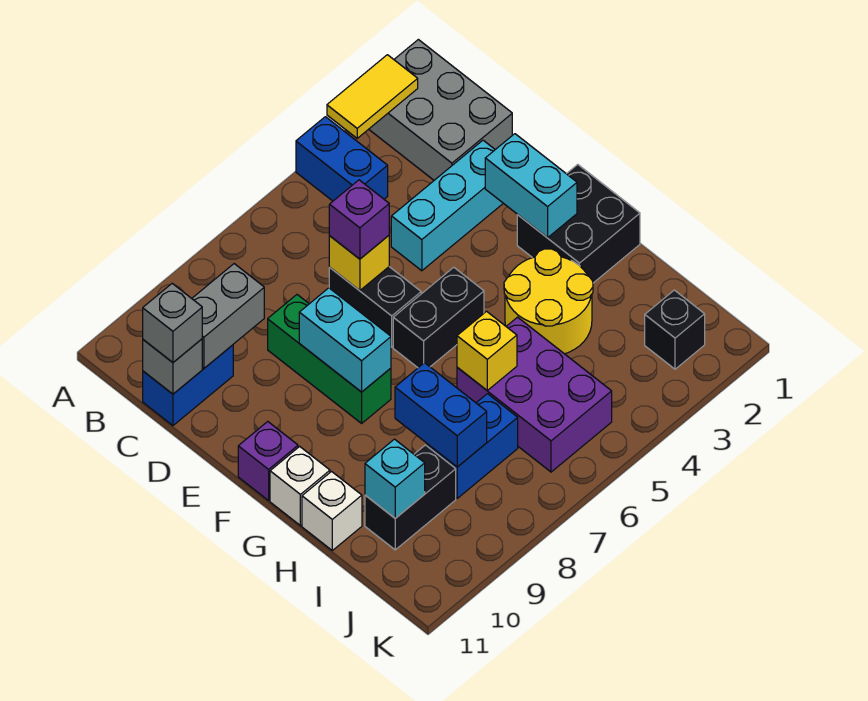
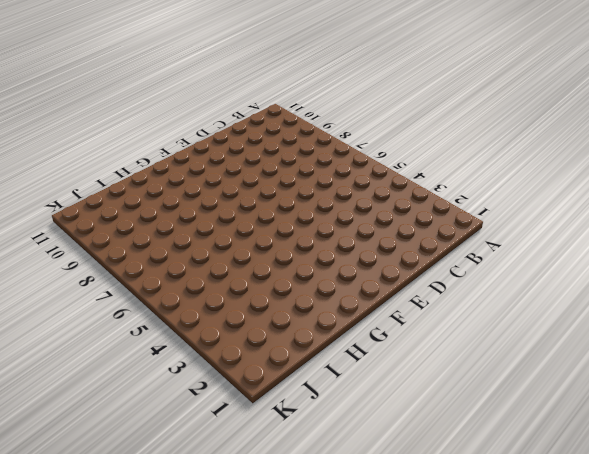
none -> grey 2x3 brick [369,40,512,180]
none -> blue 1x2 brick [296,117,388,201]
none -> blue 1x2 brick [143,345,233,426]

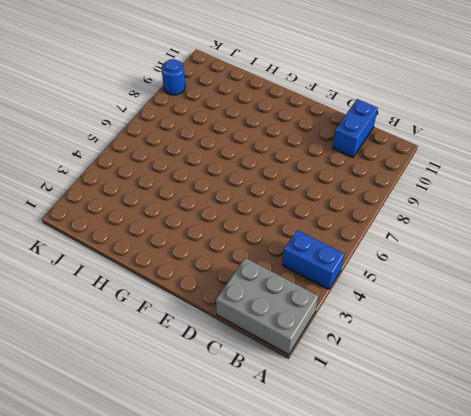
blue 1x1 round brick [162,59,185,95] -> none
none -> cyan 1x3 brick [391,140,503,271]
none -> black 1x2 brick [329,267,421,347]
none -> green 1x3 brick [268,295,391,423]

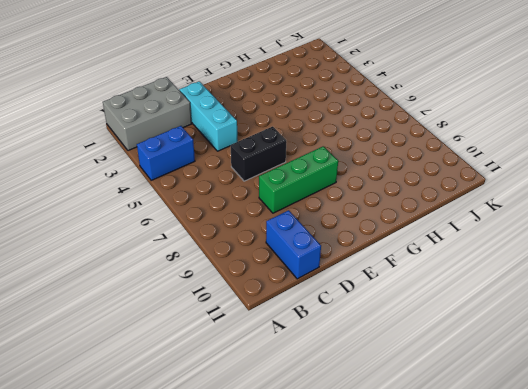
none -> black 2x2 brick [517,165,640,283]
none -> black 1x2 brick [393,267,484,368]
none -> purple 1x1 brick [238,422,298,501]

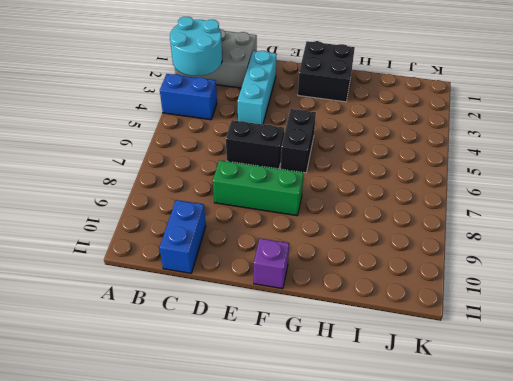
cyan 2x2 round brick [170,17,222,76] -> yellow 1x2 tile [327,55,418,138]
none -> yellow 2x2 round brick [504,249,593,354]
none -> white 1x1 brick [270,446,330,526]
none -> purple 2x3 brick [457,317,612,472]

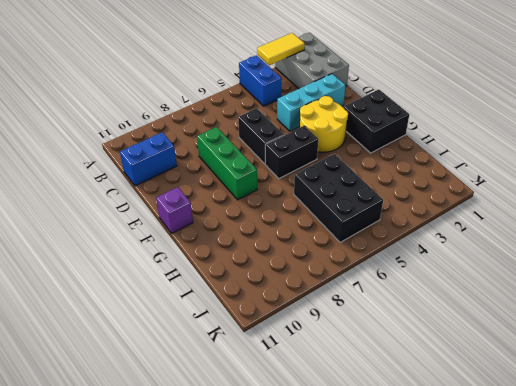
yellow 2x2 round brick [300,96,348,152] -> yellow 2x2 round brick moved to [504,249,593,354]
black 2x3 brick [294,154,383,242] -> purple 2x3 brick [457,317,612,472]
none -> white 1x1 brick [270,446,330,526]
none -> white 1x1 brick [302,472,362,550]
none -> blue 1x2 brick [427,394,518,498]

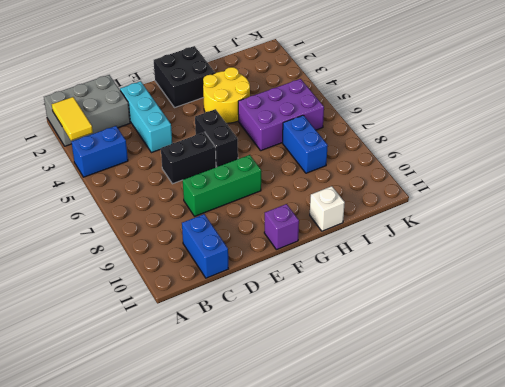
none -> white 1x1 brick [270,446,330,526]
none -> black 1x2 brick [365,445,456,550]
none -> black 1x1 brick [645,290,705,369]

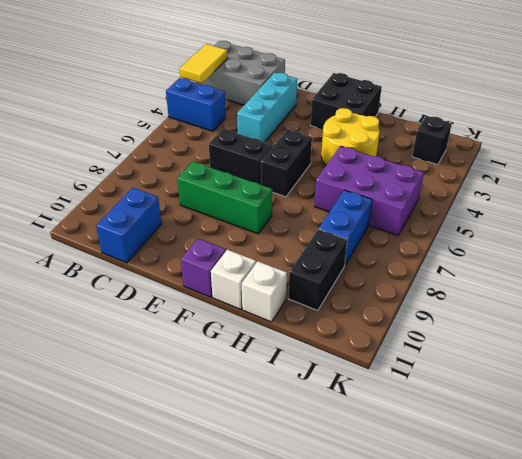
none -> grey 1x2 brick [192,264,264,368]
none -> grey 1x1 brick [143,339,202,394]
none -> yellow 1x1 brick [329,236,389,291]

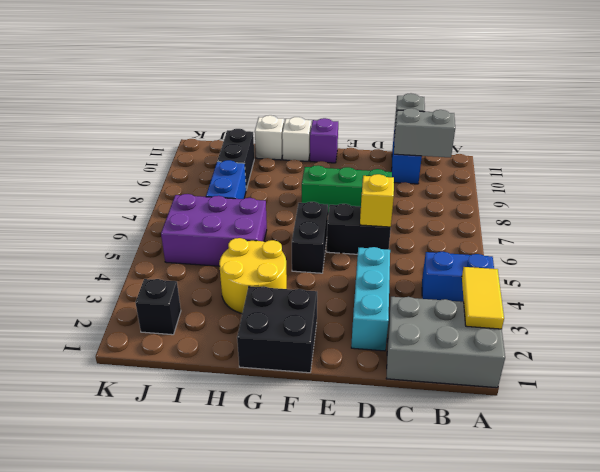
grey 1x2 brick [394,108,455,158] -> grey 1x2 brick turned to [192,264,264,368]
none -> cyan 1x2 brick [485,134,577,238]
none -> cyan 1x2 brick [299,288,391,392]
none -> yellow 1x1 brick [457,311,517,390]

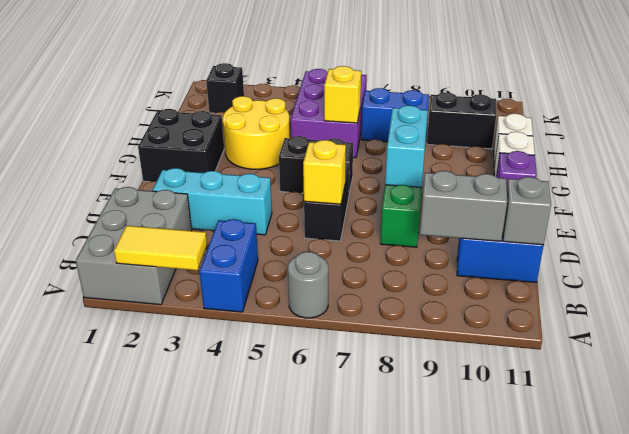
grey 1x1 round brick [288,252,328,318] -> none
none -> cyan 1x2 brick [485,134,577,238]
none -> blue 1x2 brick [395,363,487,467]
none -> cyan 1x1 brick [365,439,425,518]

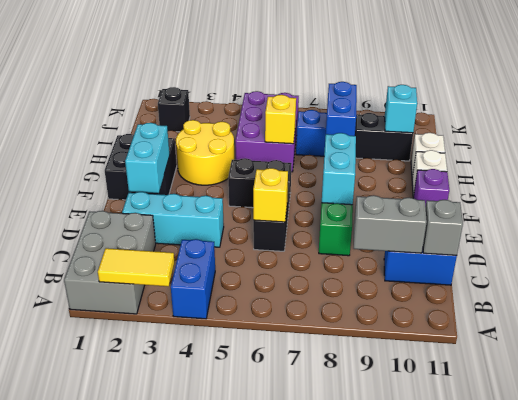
none -> grey 1x1 brick [143,284,202,362]
none -> purple 1x1 brick [329,180,389,259]

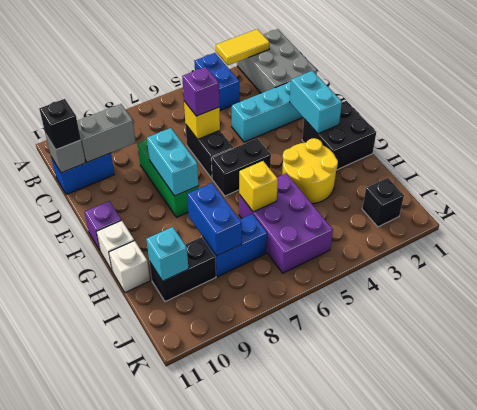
black 1x1 brick [39,99,81,150] -> grey 1x1 brick [143,284,202,362]

